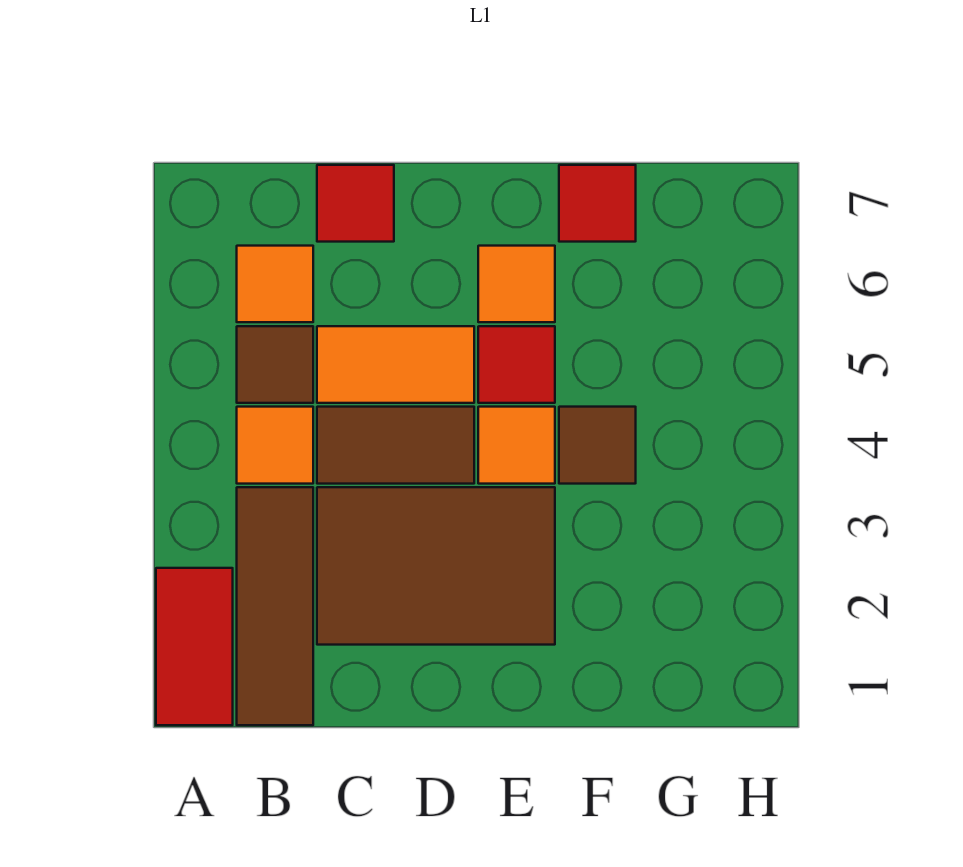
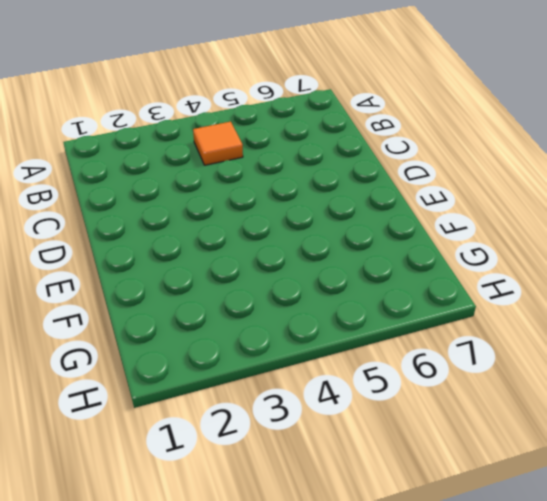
none -> red 1x2 tile [156,568,233,725]
none -> brown 1x3 tile [237,487,313,725]
none -> brown 1x1 tile [237,326,313,403]

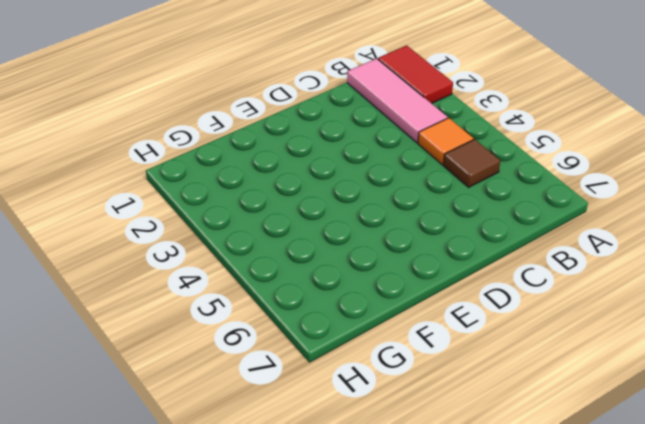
pink 1x3 tile [347,58,448,143] -> brown 1x3 tile [237,487,313,725]
none -> orange 1x1 tile [237,246,313,322]
none -> brown 2x3 tile [317,487,555,645]
none -> brown 1x2 tile [317,407,474,484]

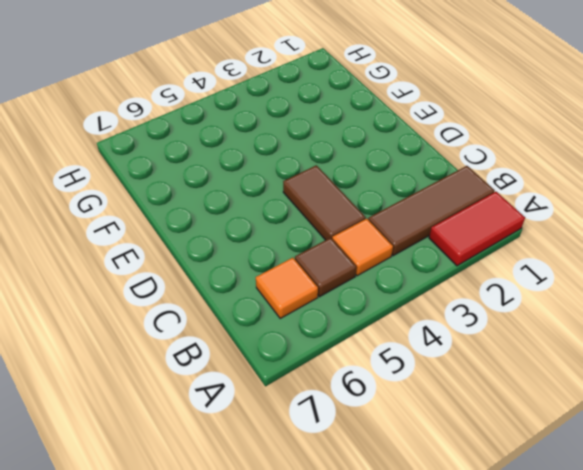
none -> brown 2x3 tile [317,487,555,645]
none -> orange 1x2 tile [317,326,474,403]
none -> red 1x1 tile [317,165,394,242]

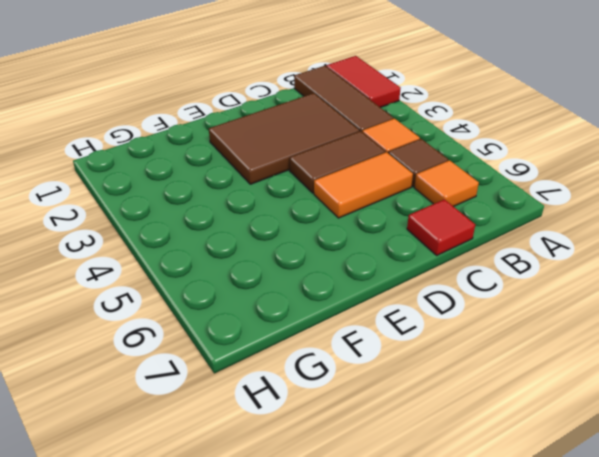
none -> orange 1x1 tile [478,407,555,484]
none -> red 1x1 tile [478,326,555,403]
none -> orange 1x1 tile [478,246,555,322]

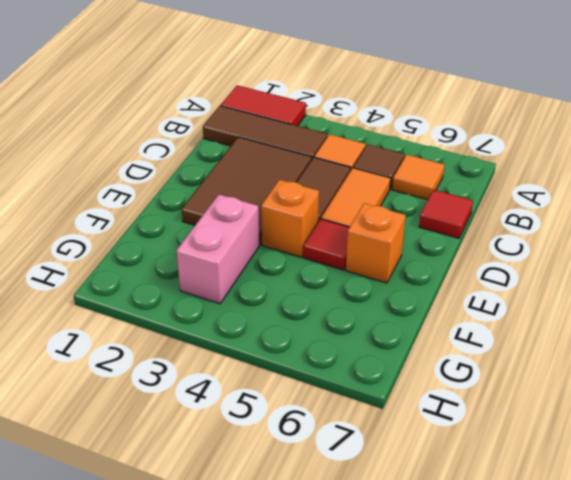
orange 1x1 brick [261,180,319,257] -> orange 1x1 tile [478,407,555,484]
orange 1x1 brick [346,203,406,283] -> orange 1x1 tile [478,246,555,322]
pink 1x2 brick [177,195,259,304] -> none
none -> brown 1x1 tile [559,407,636,484]
none -> red 1x1 tile [559,165,636,242]

